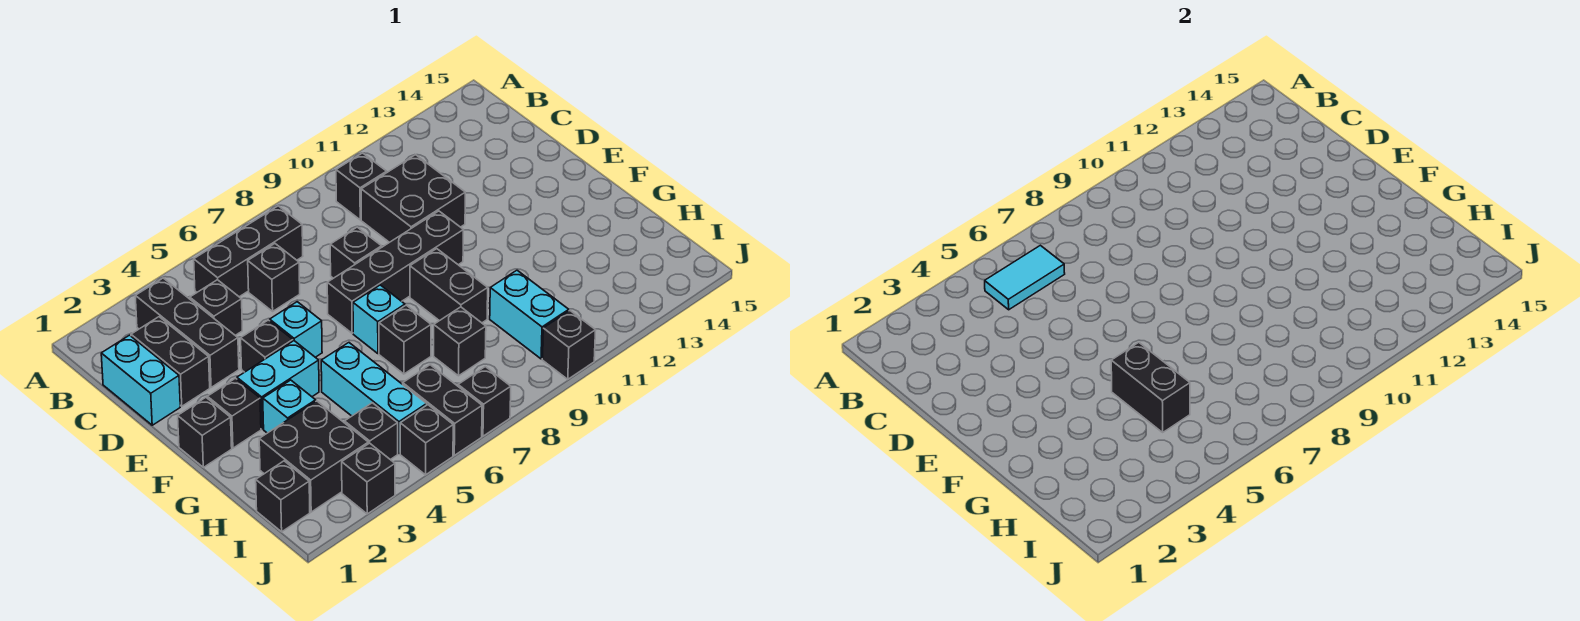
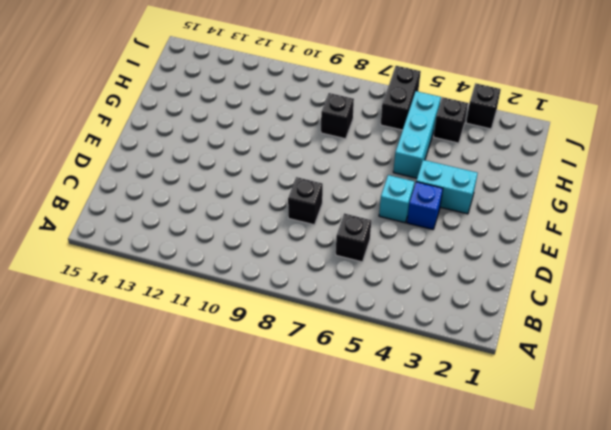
blue 1x1 brick [407,182,443,229] -> black 1x1 brick [241,320,293,372]
none -> black 1x3 brick [135,278,239,387]
none -> black 1x3 brick [194,206,303,297]
none -> black 1x1 brick [336,153,387,220]
none -> cyan 1x2 brick [101,335,180,425]

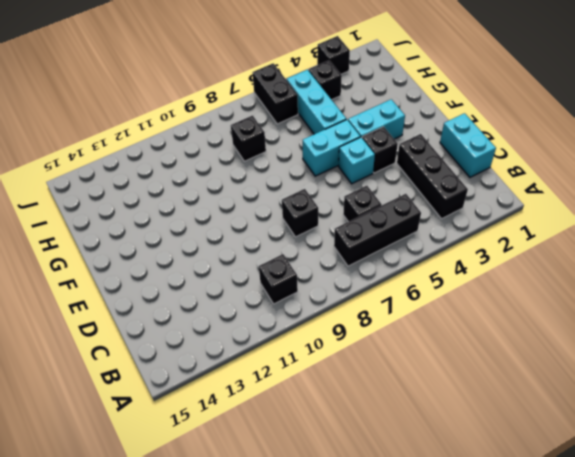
cyan 1x2 brick [303,119,360,176] -> cyan 1x2 brick turned to [490,270,569,359]
none -> black 1x2 brick [131,317,210,406]
none -> black 1x1 brick [190,280,242,335]
none -> black 2x2 brick [361,155,465,242]
none -> black 1x4 brick [327,211,463,333]

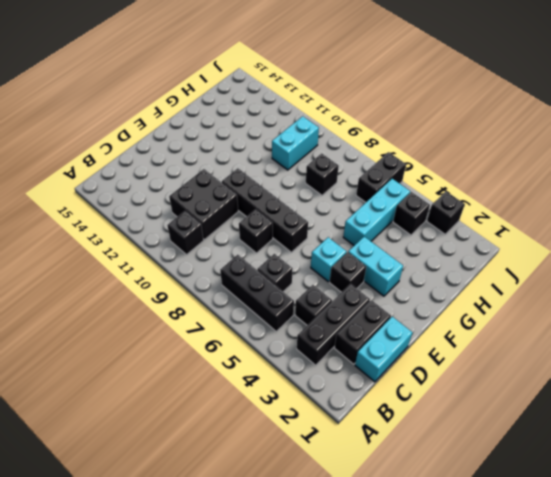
none -> black 1x1 brick [178,397,232,467]
none -> black 1x1 brick [207,378,261,448]
none -> cyan 1x1 brick [353,285,405,354]
none -> black 1x2 brick [410,249,488,323]

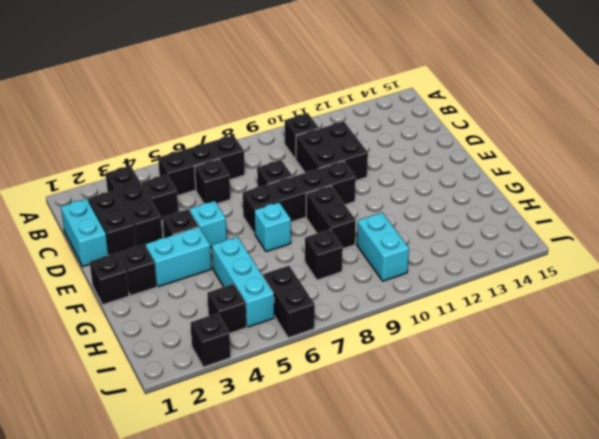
none -> cyan 1x1 brick [263,380,316,433]
none -> black 1x1 brick [379,305,431,374]
none -> black 2x2 brick [259,401,368,512]
none -> black 1x1 brick [256,461,310,532]

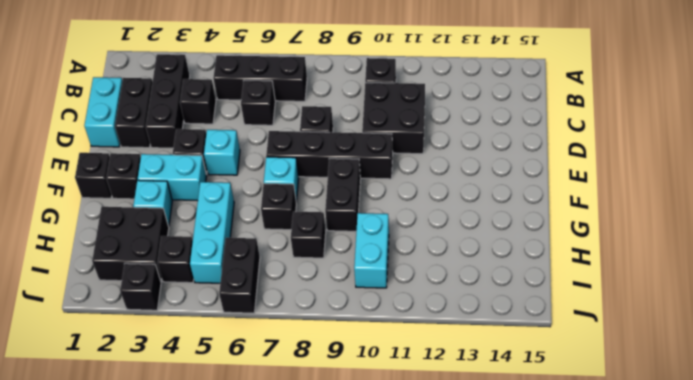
none -> black 1x1 brick [256,461,310,532]
none -> black 1x1 brick [400,405,453,475]
none -> black 1x1 brick [458,367,511,436]
none -> black 1x1 brick [542,311,596,379]

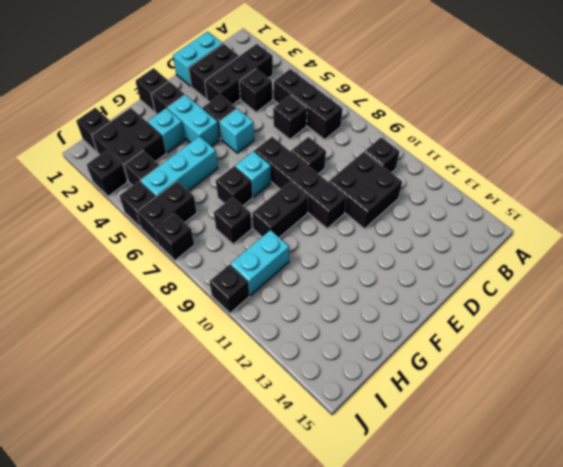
none -> cyan 1x2 tile [985,245,1065,310]
none -> black 1x2 brick [1111,343,1190,432]

